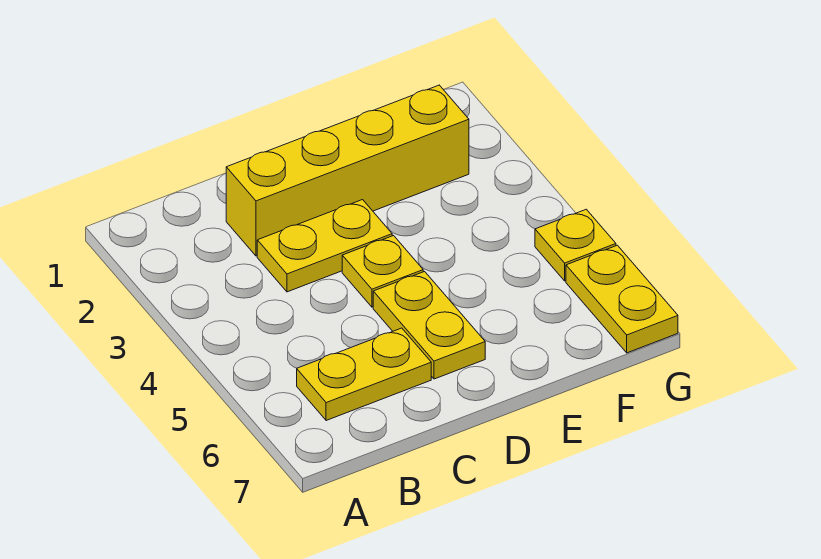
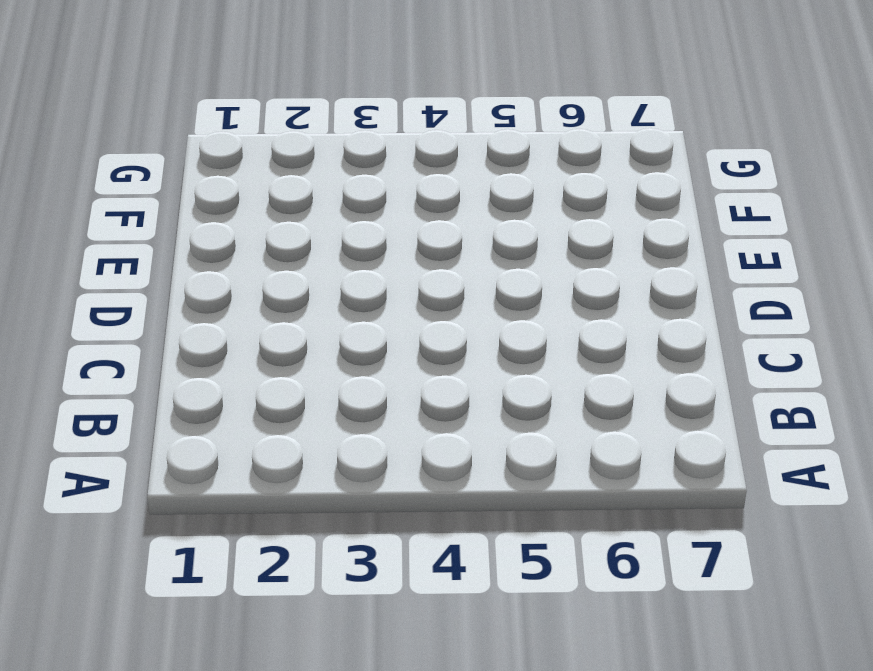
none -> yellow 1x2 plate [297,328,431,421]
none -> yellow 1x4 brick [226,85,469,256]

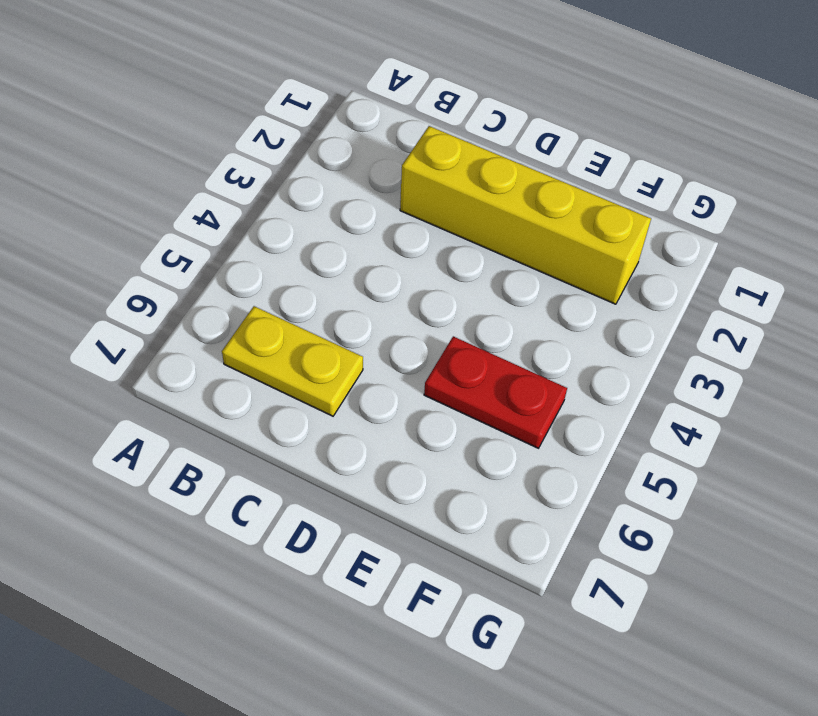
red 1x2 plate [424,336,567,448] -> none
none -> yellow 1x2 plate [257,200,392,292]
none -> yellow 1x1 plate [342,236,423,307]

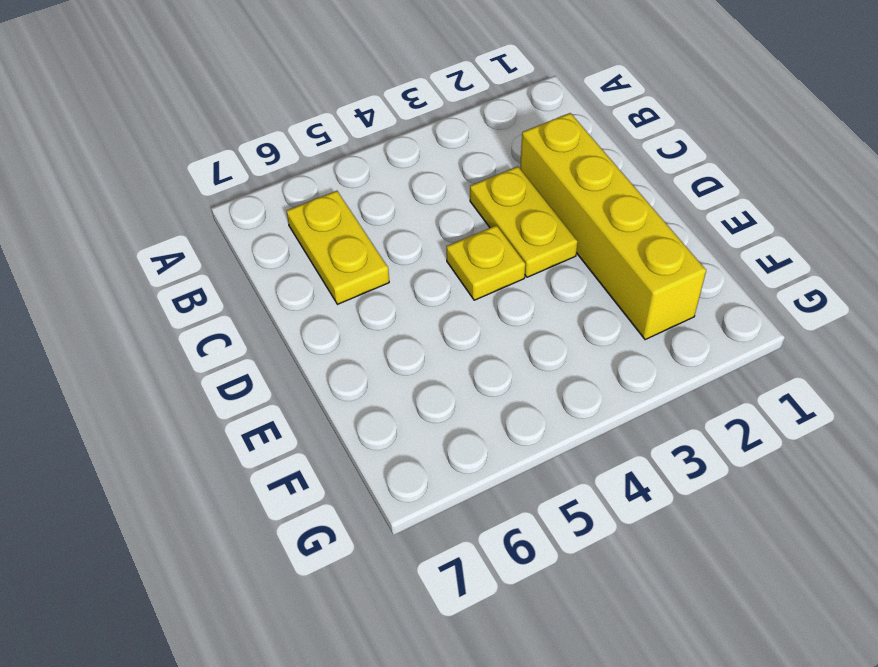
none -> yellow 1x2 plate [373,272,485,379]
none -> yellow 1x1 plate [535,209,616,281]

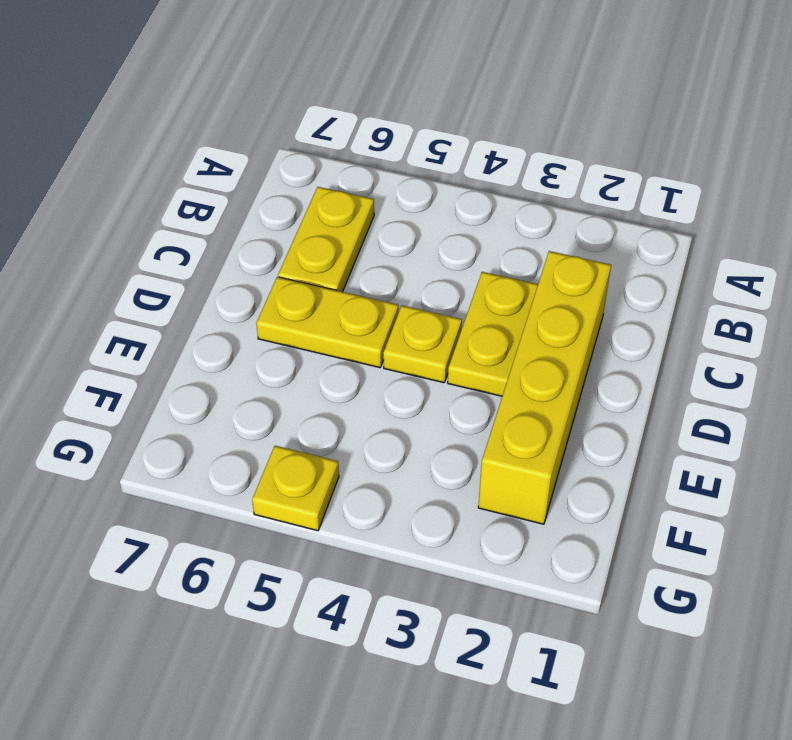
none -> yellow 1x2 plate [566,245,678,353]

